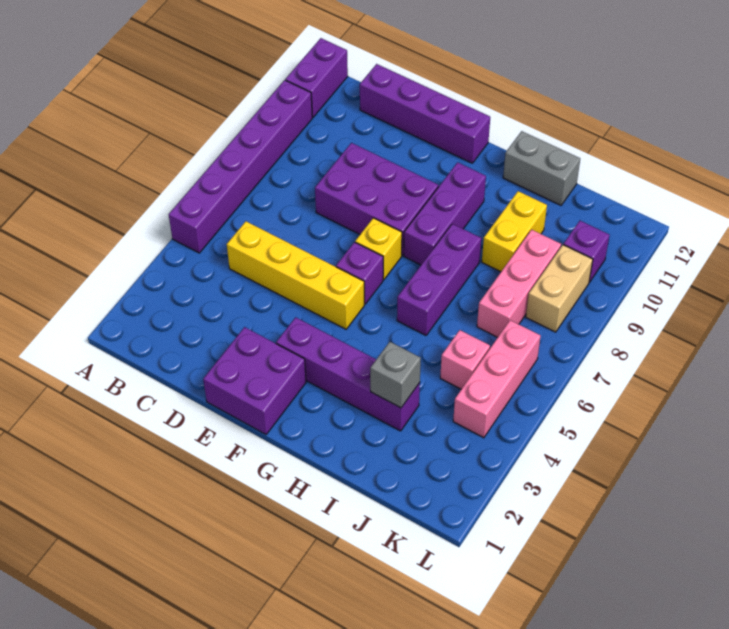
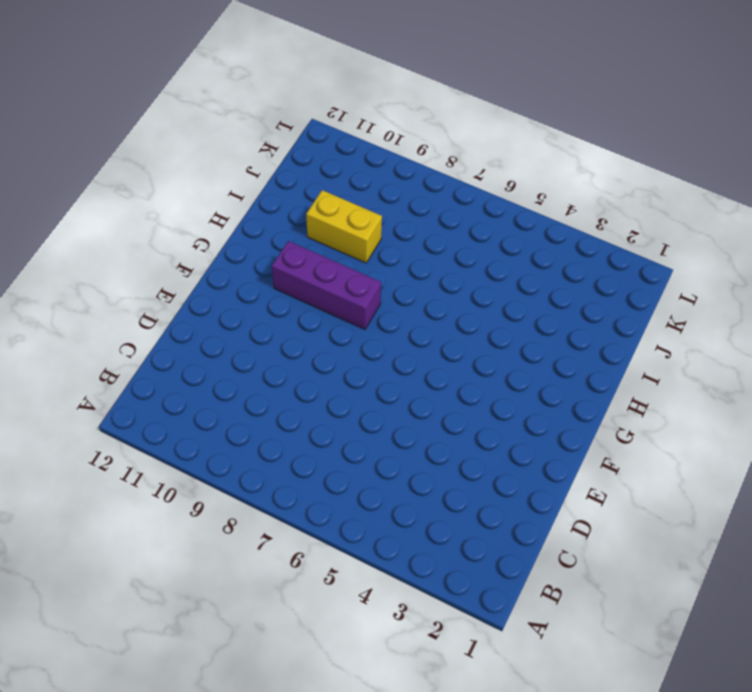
none -> purple 1x6 brick [169,80,312,253]
none -> purple 1x2 brick [285,38,348,117]
none -> yellow 1x4 brick [227,221,364,329]

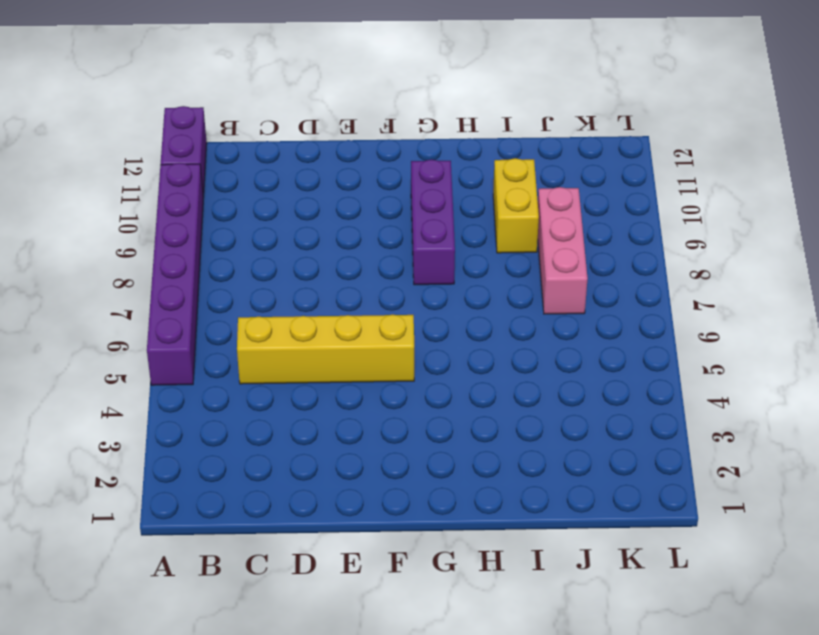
none -> purple 1x4 brick [360,64,490,163]
none -> purple 2x3 brick [315,143,438,255]
none -> purple 2x2 brick [203,327,306,434]

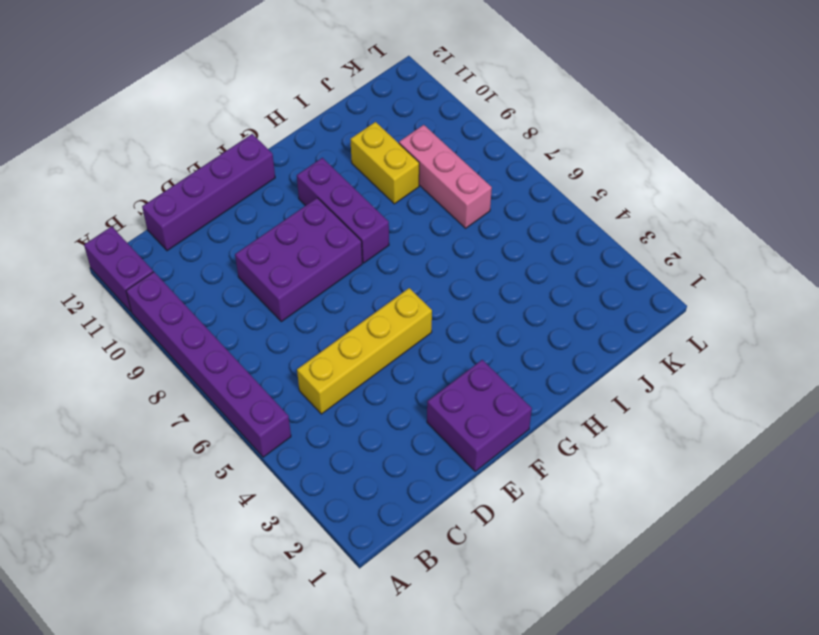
none -> purple 1x4 brick [276,317,420,431]
none -> purple 1x1 brick [336,242,383,304]
none -> yellow 1x1 brick [355,218,402,280]

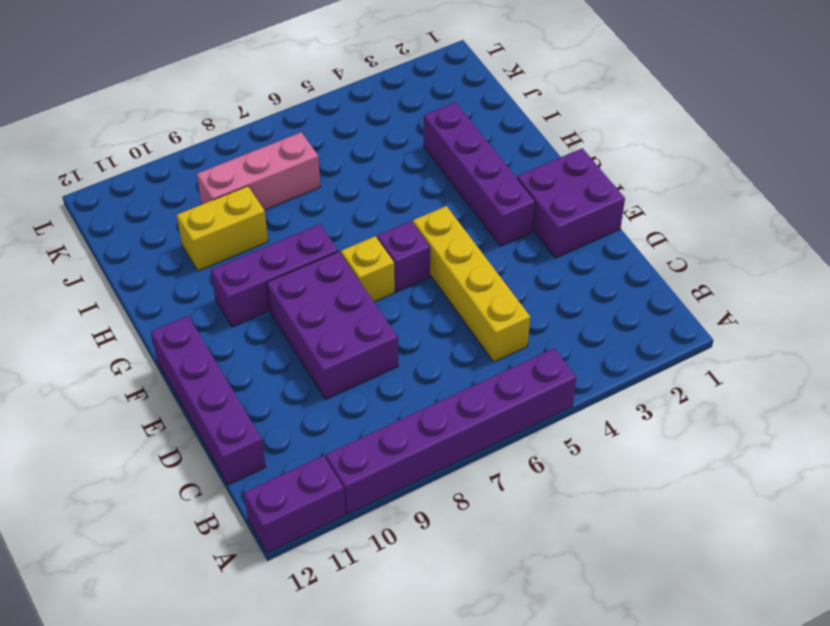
none -> purple 1x3 brick [397,224,481,335]
none -> grey 1x2 brick [503,131,580,205]
none -> pink 1x1 brick [440,330,490,389]

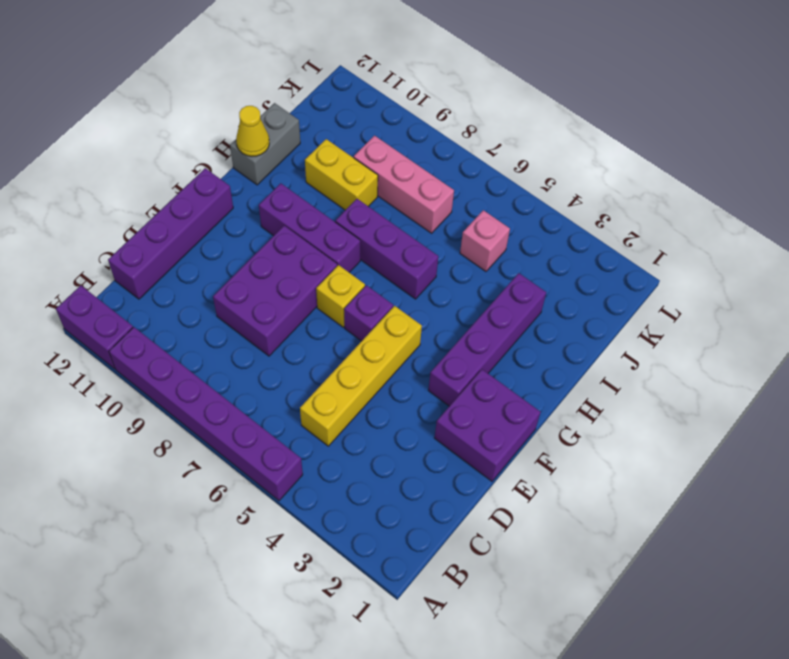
yellow 1x1 cone [236,106,269,157] -> none
none -> pink 1x3 brick [453,320,541,438]
none -> tan 1x2 brick [526,245,593,332]
none -> purple 1x1 brick [563,221,610,282]

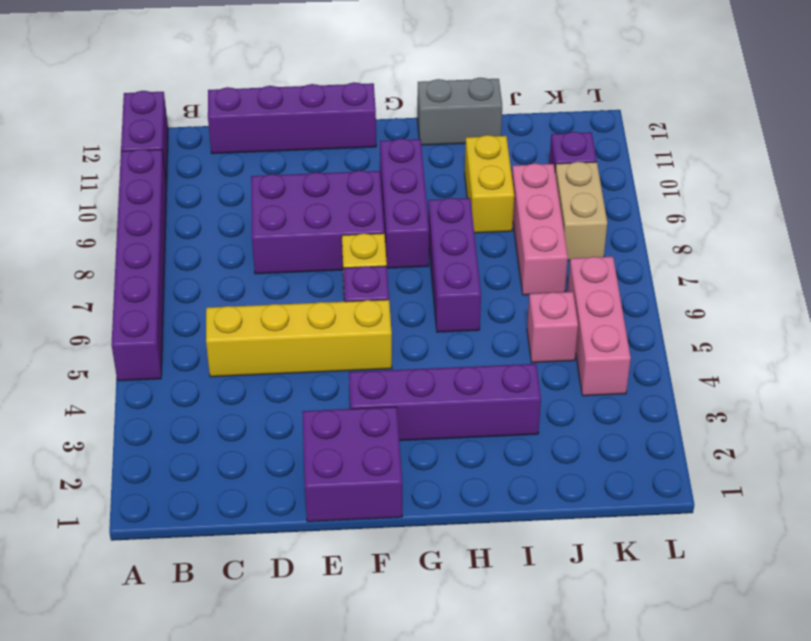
none -> grey 1x1 brick [370,342,421,408]

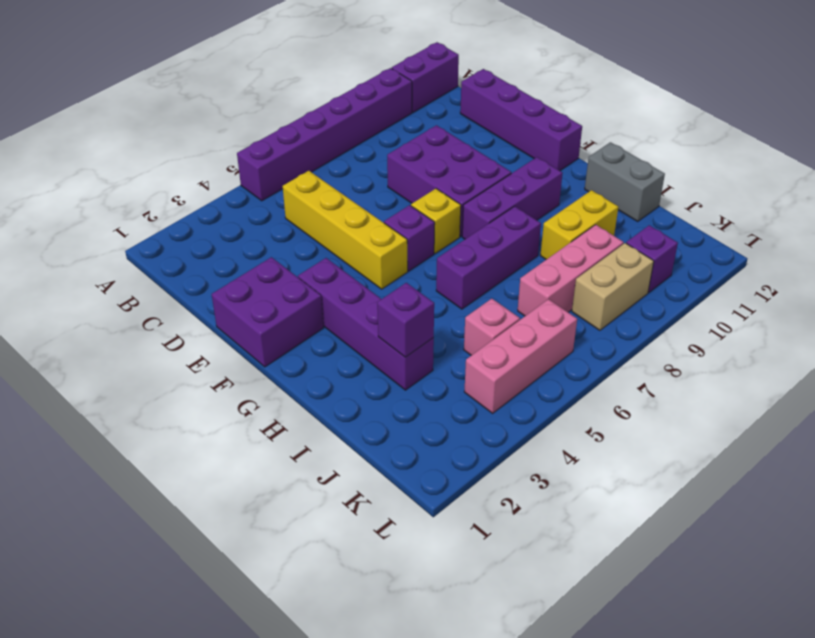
purple 1x1 brick [377,283,434,357] -> grey 1x1 brick [370,342,421,408]

